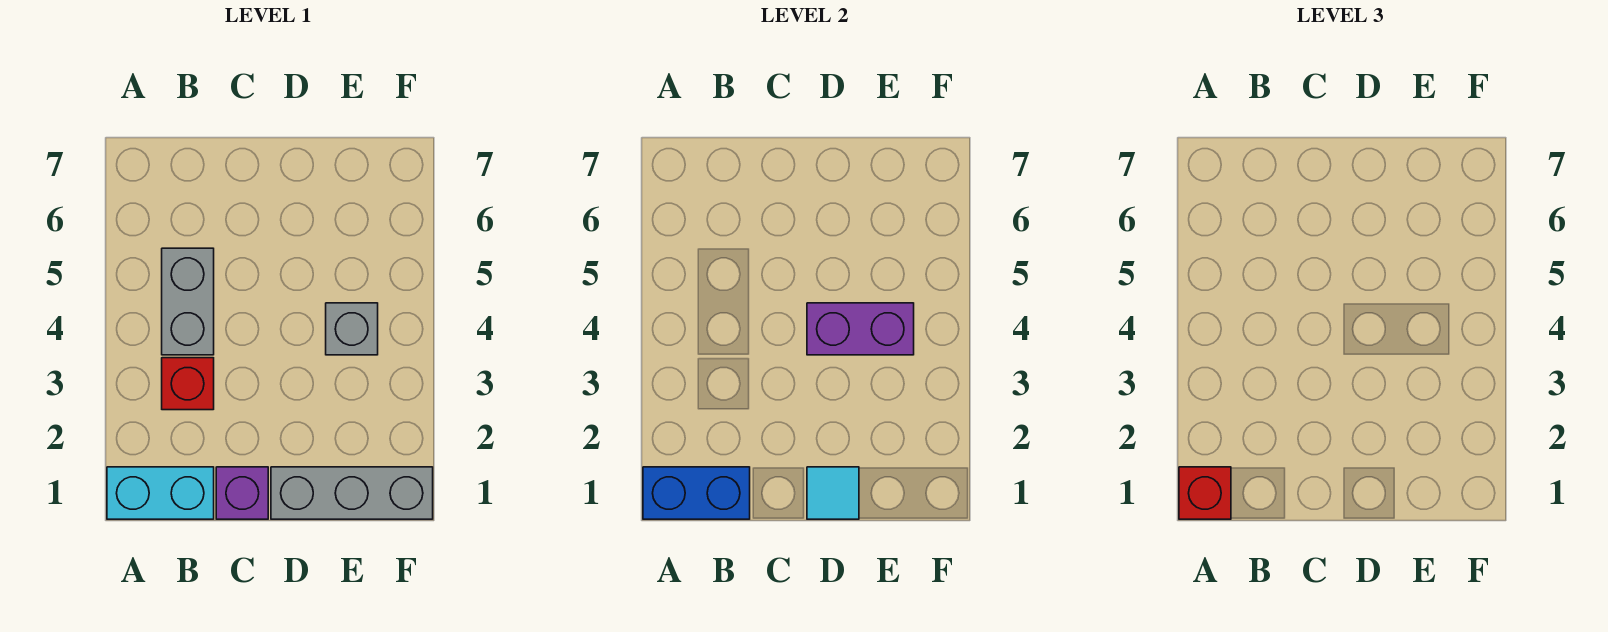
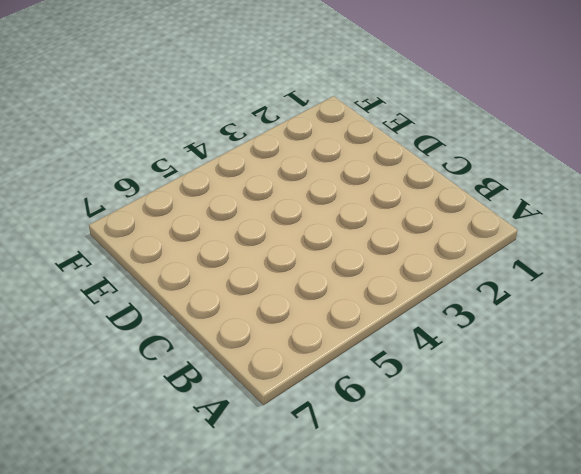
none -> cyan 1x2 brick [107,467,214,519]
none -> red 1x1 brick [162,358,214,410]

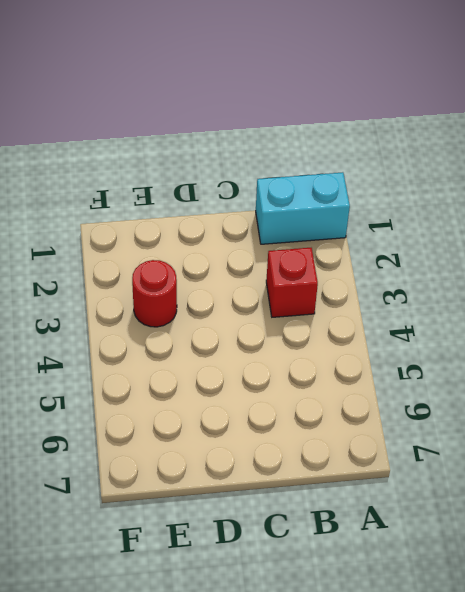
red 1x1 round brick [132,260,177,327] -> none
none -> grey 1x2 brick [162,248,214,355]
none -> purple 1x1 brick [216,467,268,519]

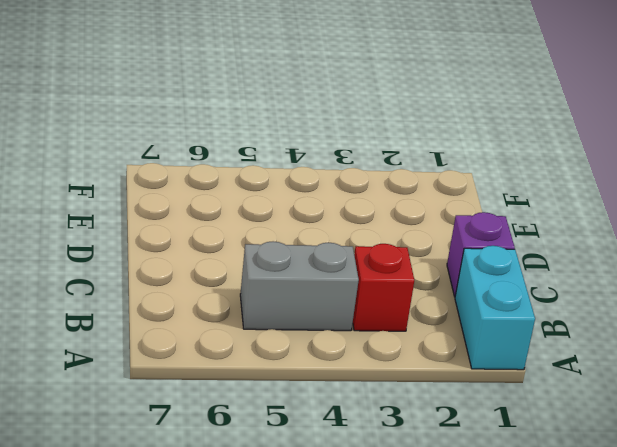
none -> grey 1x3 brick [271,467,433,519]
none -> grey 1x1 brick [326,303,378,355]

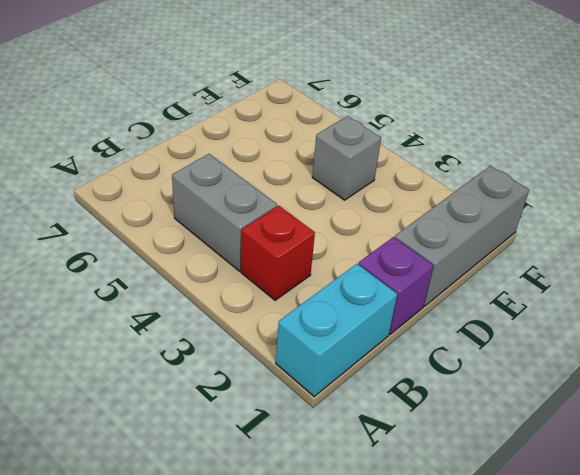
none -> blue 1x2 brick [643,467,750,519]
none -> cyan 1x1 tile [807,467,859,519]

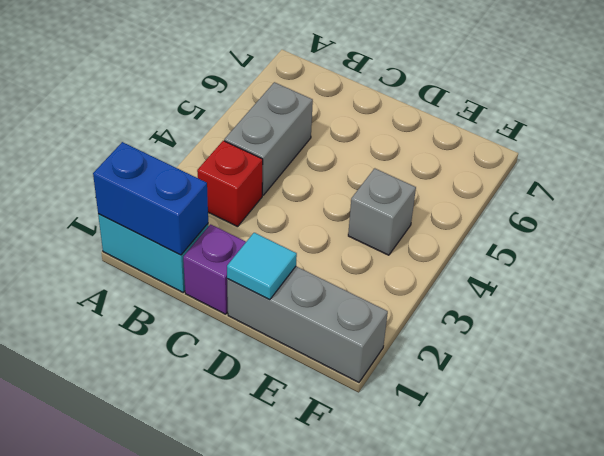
none -> purple 1x2 brick [807,303,914,355]
none -> red 1x1 brick [1179,467,1231,519]

